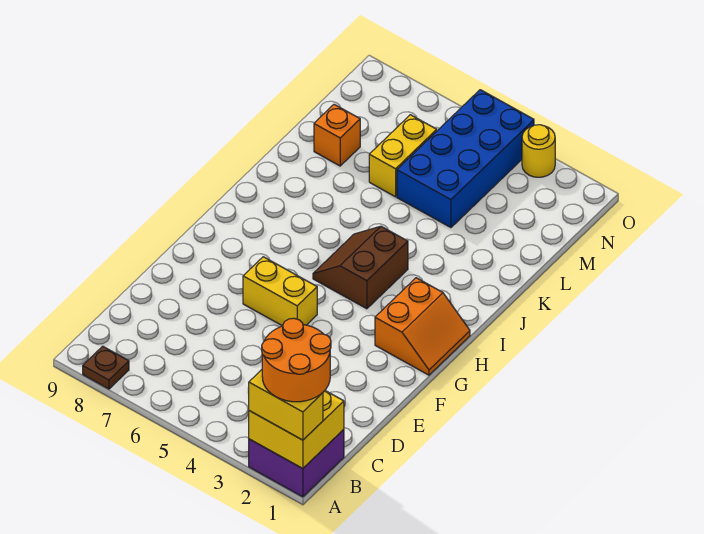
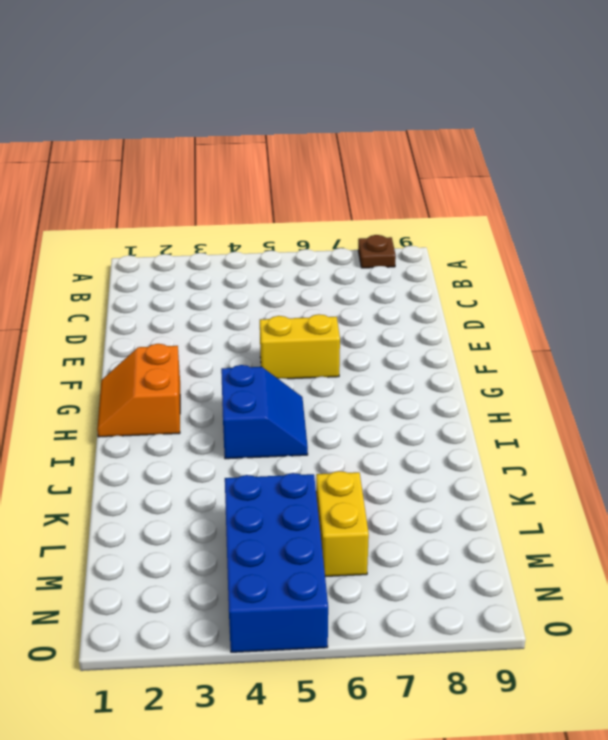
blue 2x2 slope [221,365,308,459] -> brown 2x2 slope [313,226,408,309]
none -> purple 2x2 brick [249,429,344,497]
none -> orange 1x1 brick [314,104,360,166]
none -> yellow 1x1 round brick [522,125,555,177]

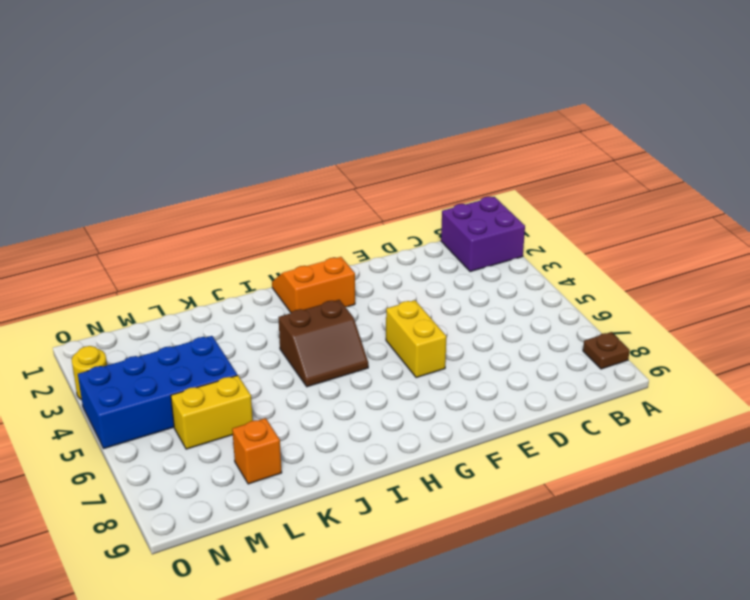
none -> yellow 2x2 brick [249,391,344,469]
none -> yellow 1x2 brick [248,370,323,440]
none -> orange 2x2 round brick [262,318,331,402]

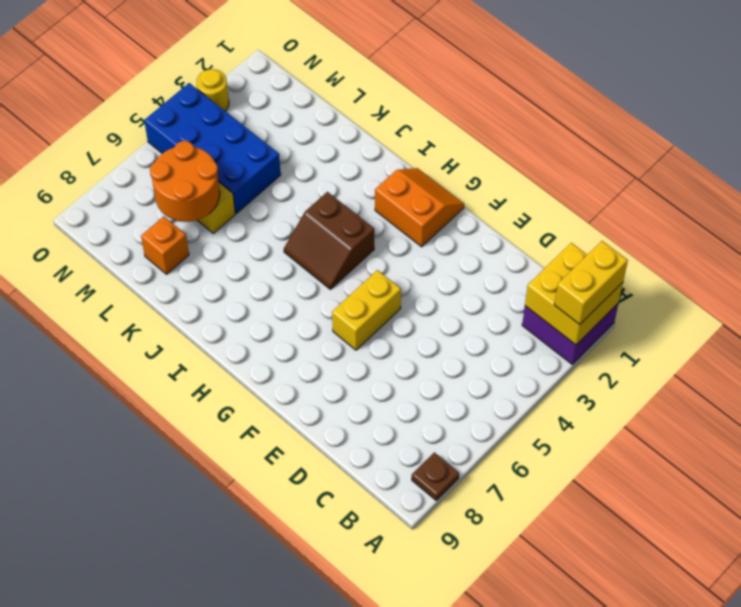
orange 2x2 round brick [150,141,220,222] -> orange 2x2 round brick moved to [262,318,331,402]

